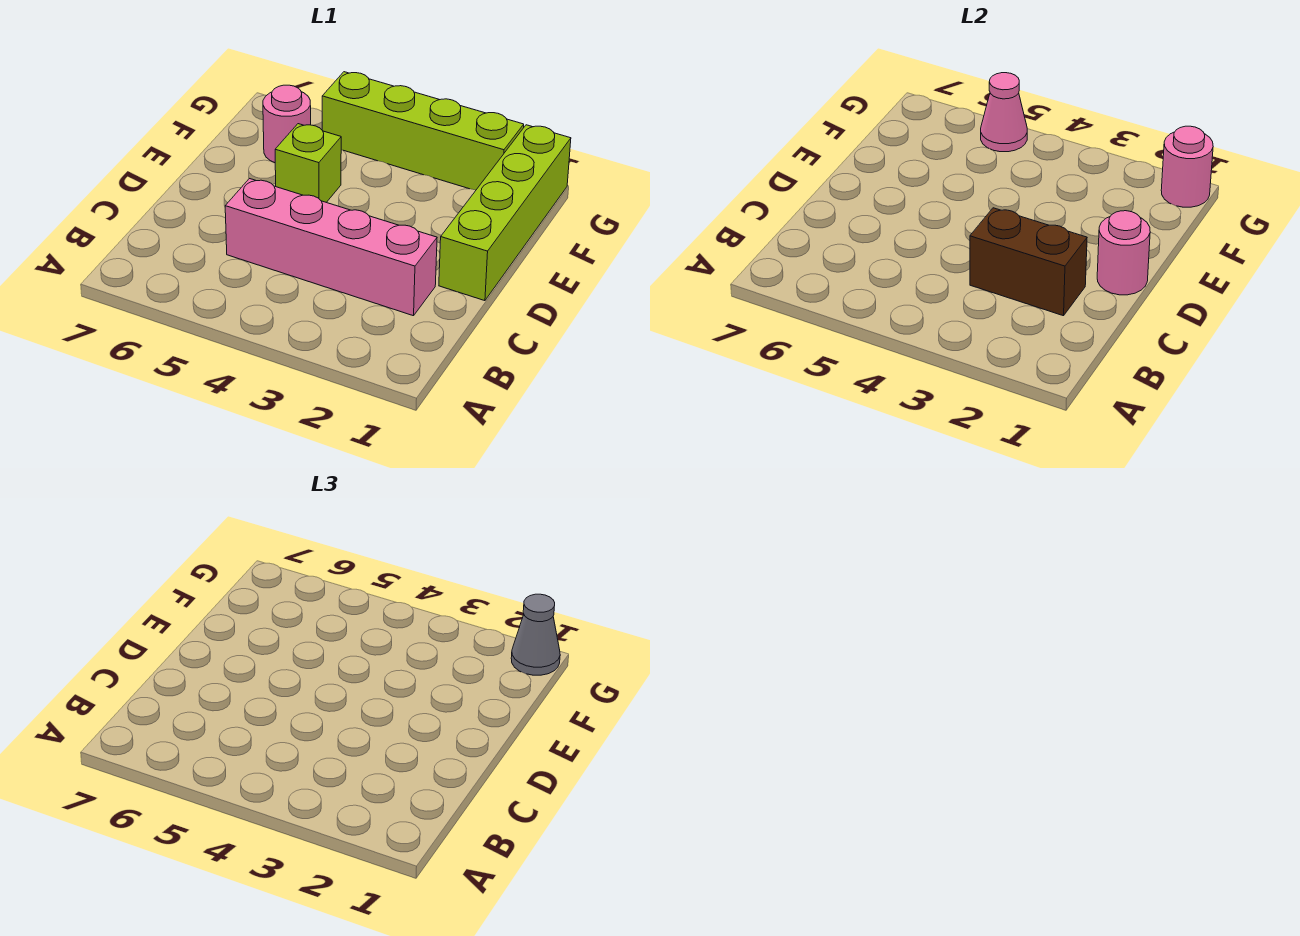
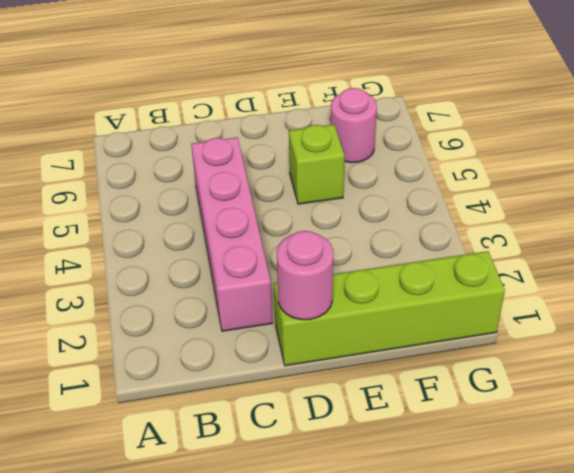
none -> lime 1x4 brick [322,72,524,190]
none -> brown 1x2 brick [970,208,1087,316]

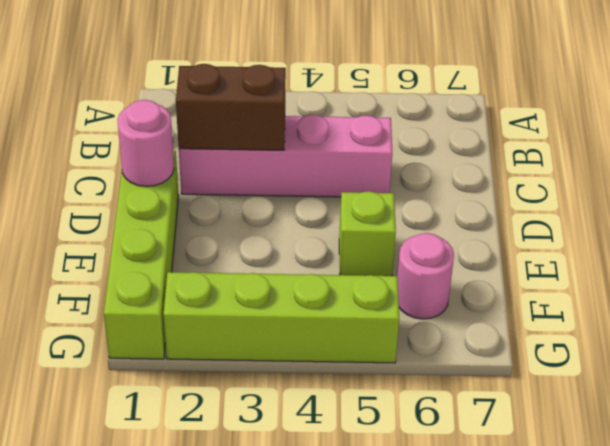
none -> pink 1x1 round brick [1161,126,1213,207]
none -> pink 1x1 cone [981,73,1027,152]

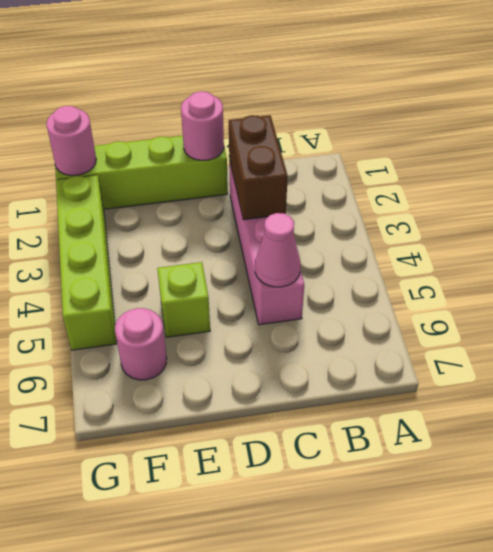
pink 1x1 cone [255,213,301,287] -> pink 1x1 cone moved to [981,73,1027,152]
none -> grey 1x1 cone [511,594,560,675]

